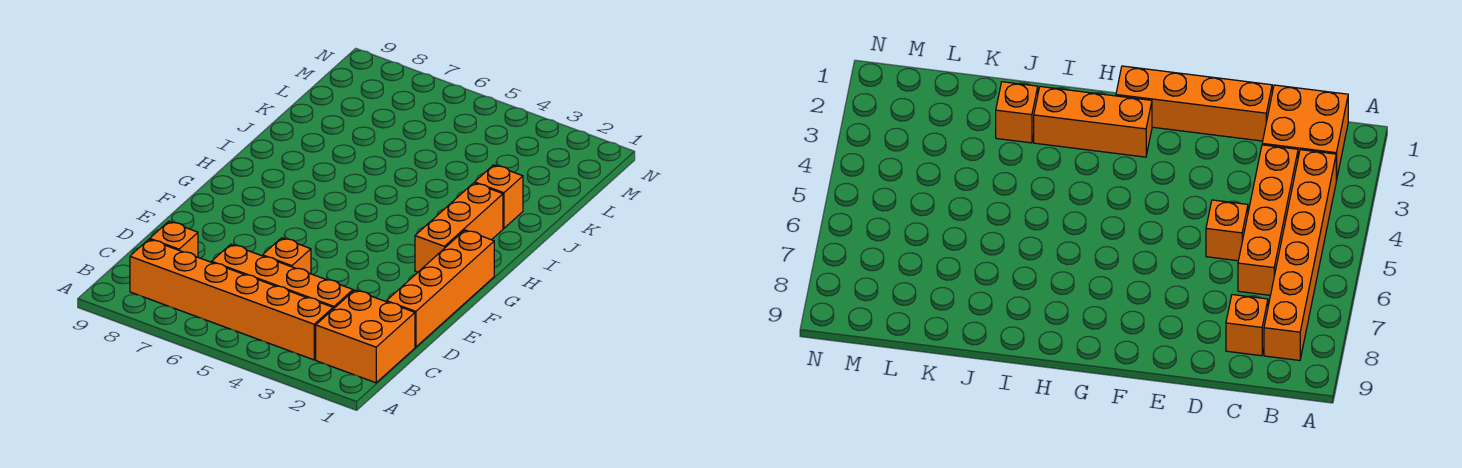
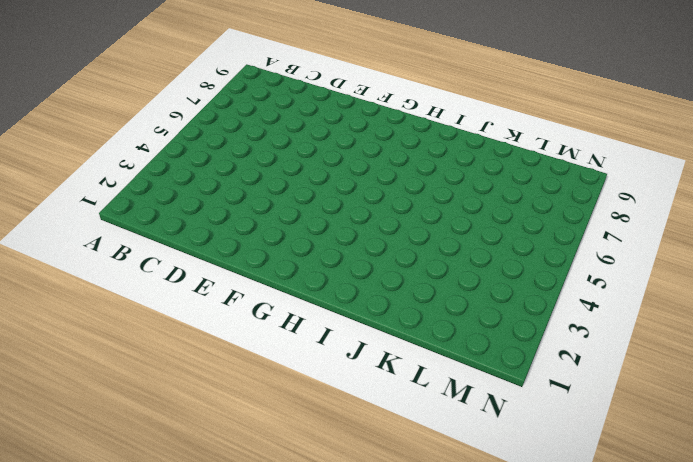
none -> orange 2x2 brick [316,290,415,383]
none -> orange 1x6 brick [130,239,333,360]

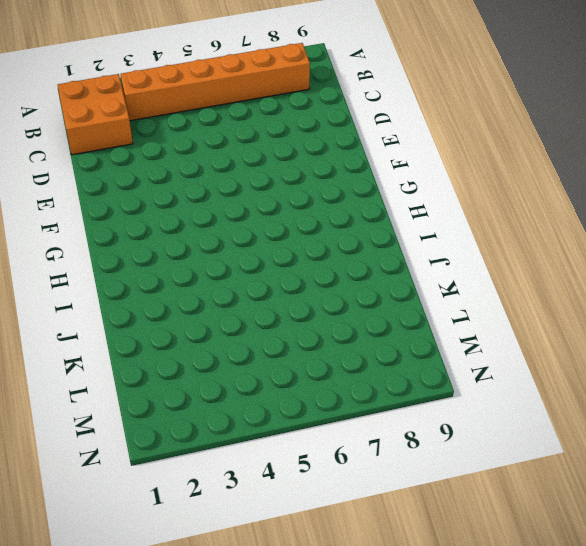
none -> orange 1x4 brick [212,244,353,309]
none -> orange 1x1 brick [150,221,198,257]

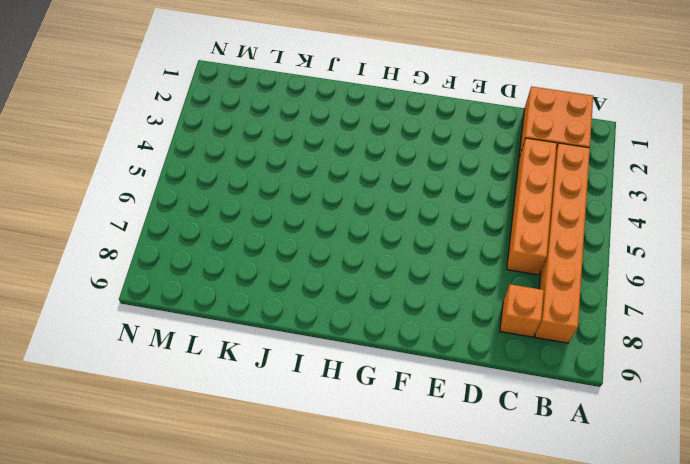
none -> orange 1x4 brick [386,230,494,347]
none -> orange 1x1 brick [263,238,311,274]

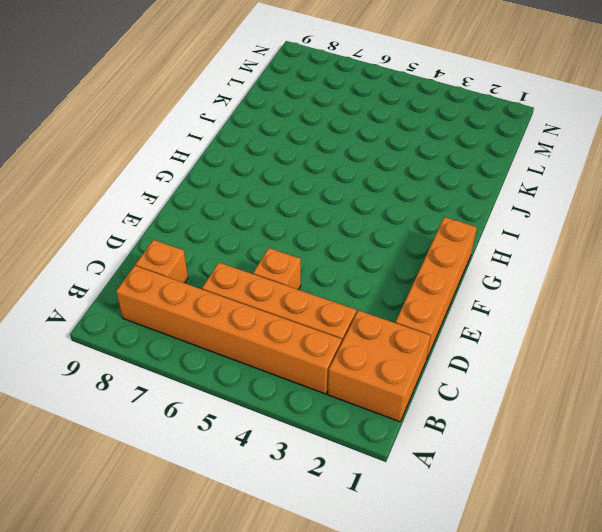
none -> orange 1x3 brick [415,183,503,272]
none -> orange 1x1 brick [475,165,523,228]

